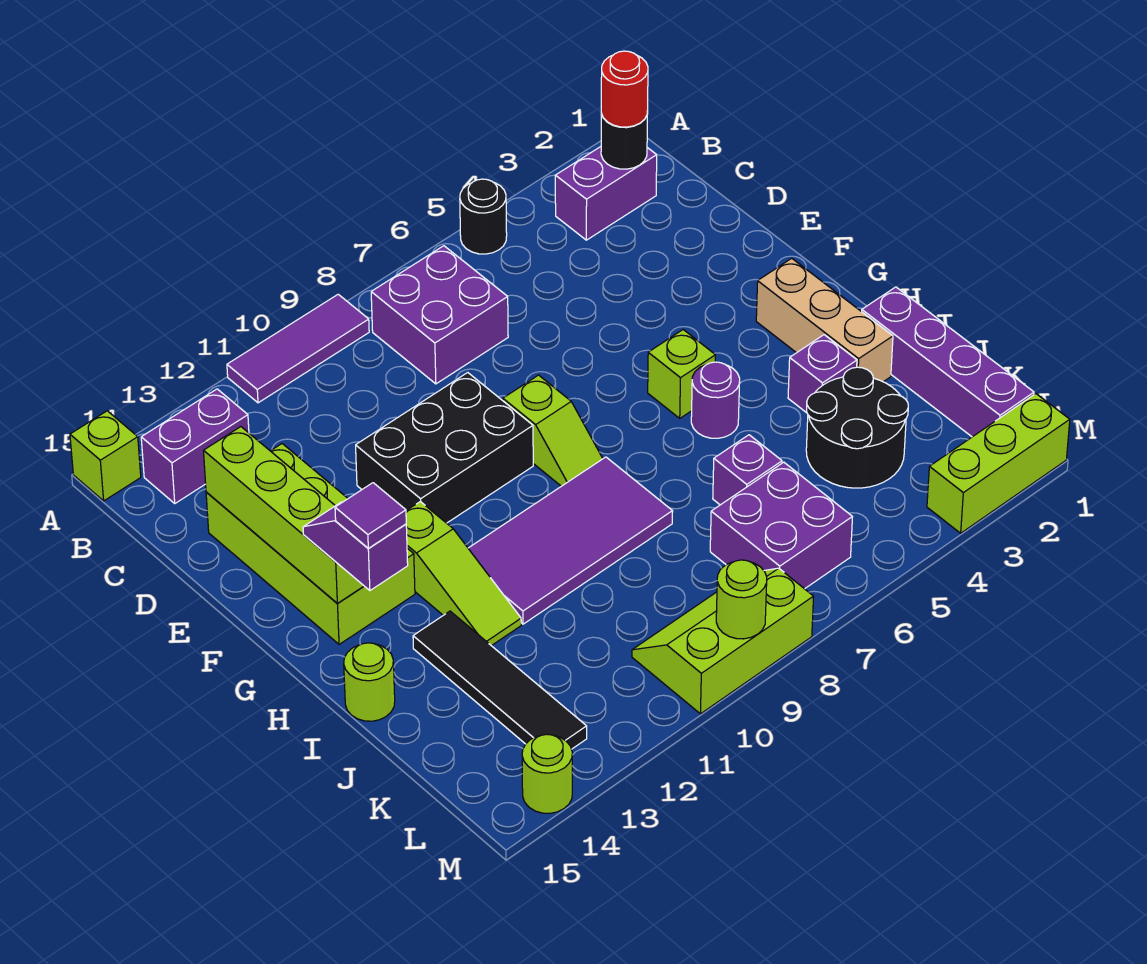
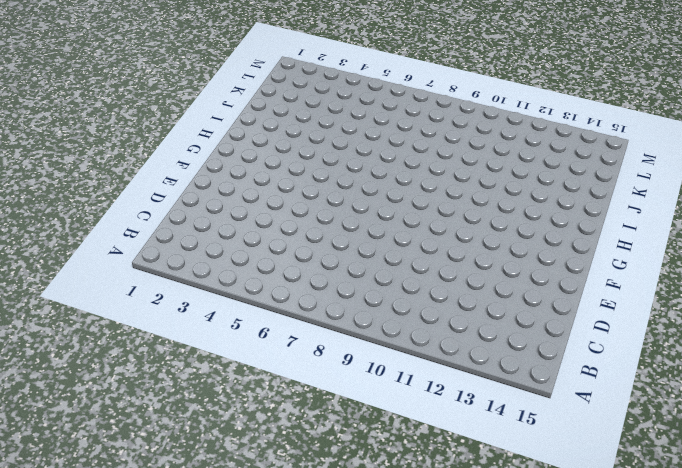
none -> black 1x1 round brick [460,179,507,254]
none -> purple 1x3 tile [227,294,369,403]
none -> lime 1x1 brick [70,411,141,501]
none -> purple 1x2 brick [555,147,657,240]

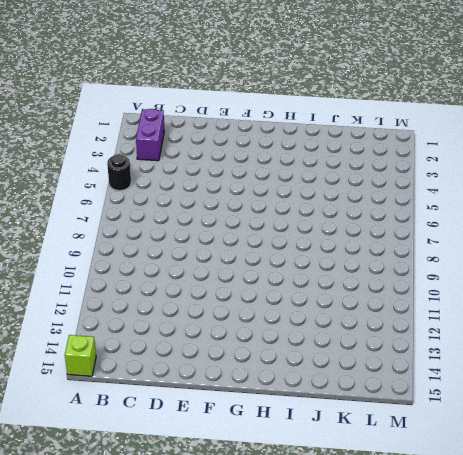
none -> purple 1x3 tile [227,294,369,403]
none -> purple 2x2 brick [371,246,508,384]
none -> purple 1x2 brick [141,389,249,503]
none -> lime 2x4 brick [206,444,415,644]

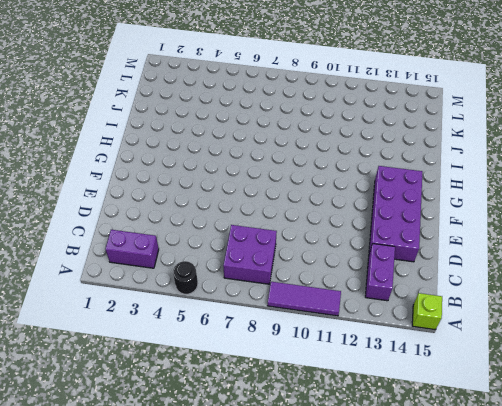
purple 1x2 brick [365,244,395,301] -> purple 1x2 brick turned to [141,389,249,503]
purple 2x4 brick [369,166,422,262] -> lime 2x4 brick [206,444,415,644]
none -> black 2x3 brick [356,373,533,523]
none -> lime 1x2 slope [503,375,603,486]
none -> tan 1x3 brick [756,258,893,382]
none -> lime 1x1 brick [648,330,715,418]

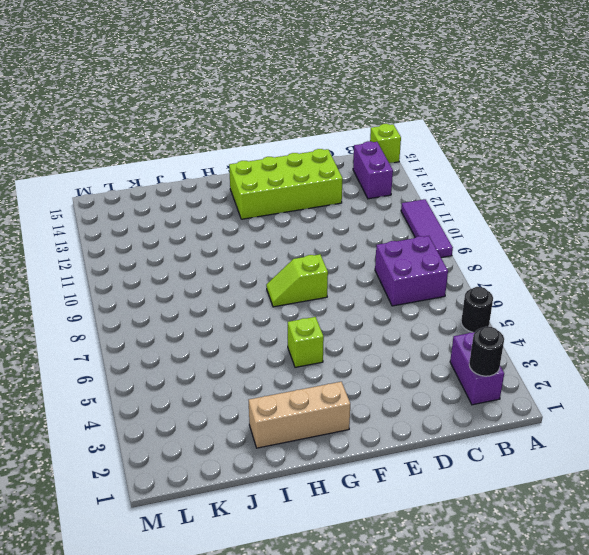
none -> black 2x3 brick [356,373,533,523]
none -> lime 1x3 slope [406,502,521,646]
none -> purple 1x1 round brick [691,362,740,438]
none -> purple 2x4 tile [468,457,673,624]

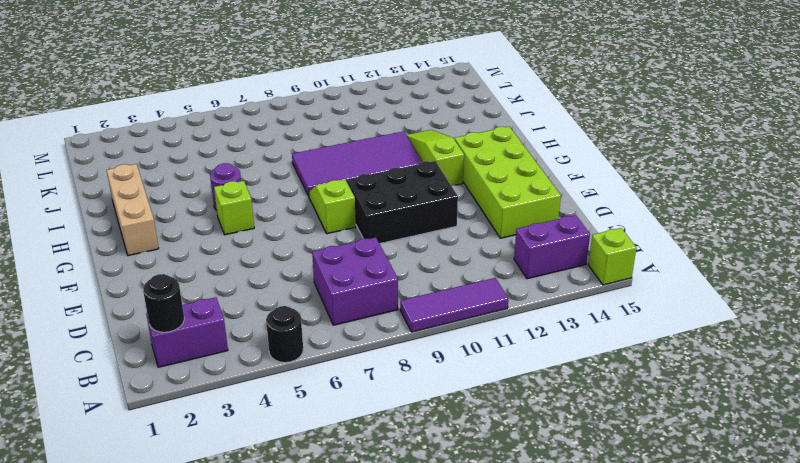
none -> purple 1x4 brick [862,287,1034,437]
none -> purple 1x1 brick [788,335,857,413]
none -> black 1x4 tile [413,611,587,749]
none -> lime 1x1 round brick [344,643,395,721]

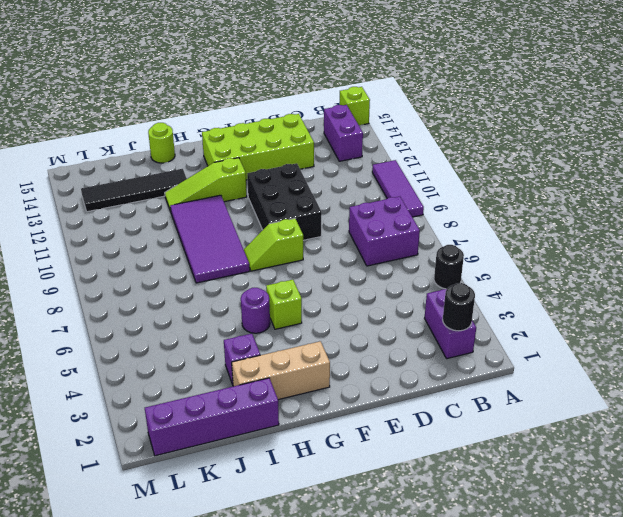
none -> black 2x2 round brick [806,367,908,488]
none -> purple 1x1 brick [713,435,782,505]
none -> purple 2x2 brick [710,462,852,589]
none -> lime 2x3 slope [632,568,814,714]

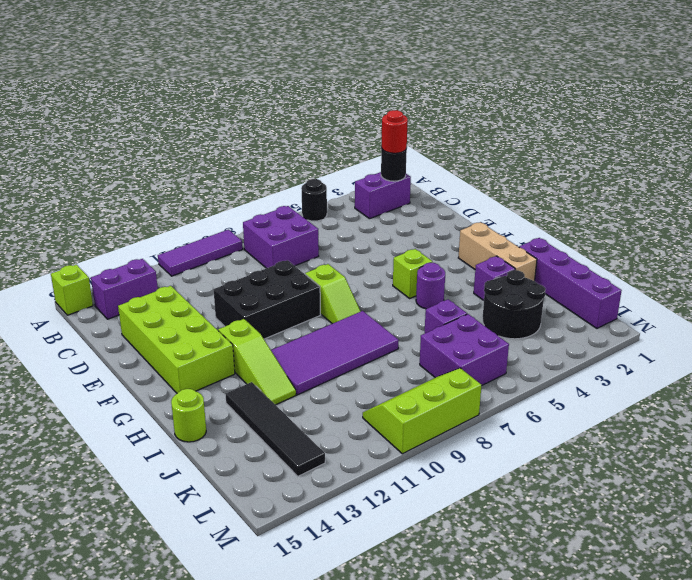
none -> lime 1x3 brick [927,394,1070,533]
none -> lime 1x1 round brick [522,734,572,813]
none -> lime 1x4 brick [204,427,364,604]
none -> lime 1x1 round brick [716,560,767,639]

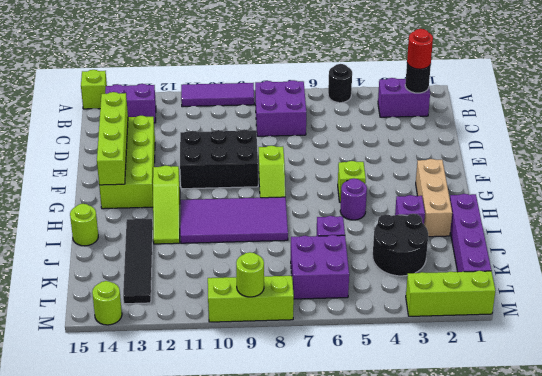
none -> purple 1x2 slope [303,502,408,591]
none -> purple 1x1 tile [335,483,406,549]

